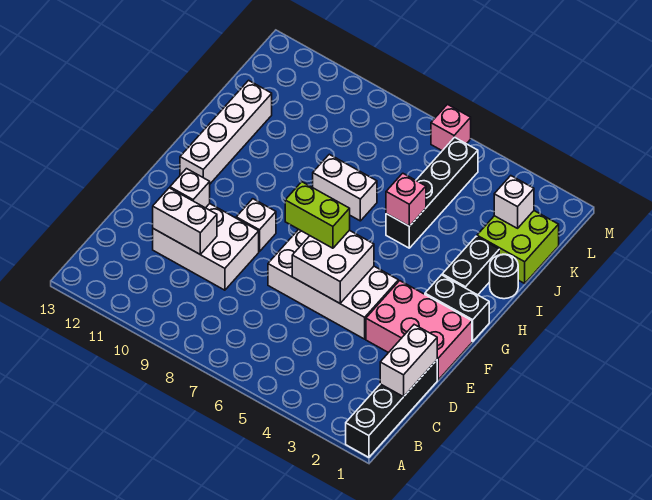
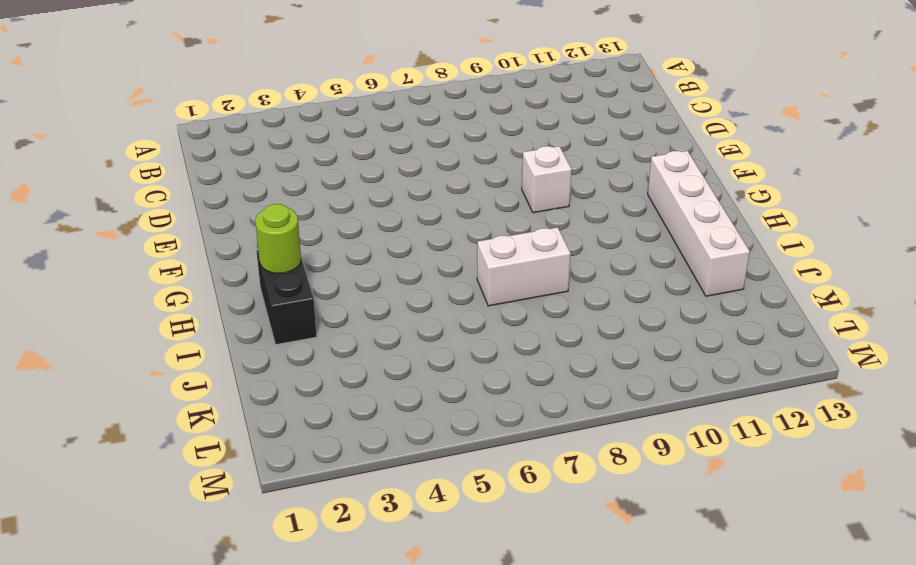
lime 1x1 round brick [255,204,301,274] -> none
none -> black 1x4 brick [346,360,437,457]
none -> white 2x3 brick [153,204,259,290]
none -> pink 2x3 brick [366,281,472,380]

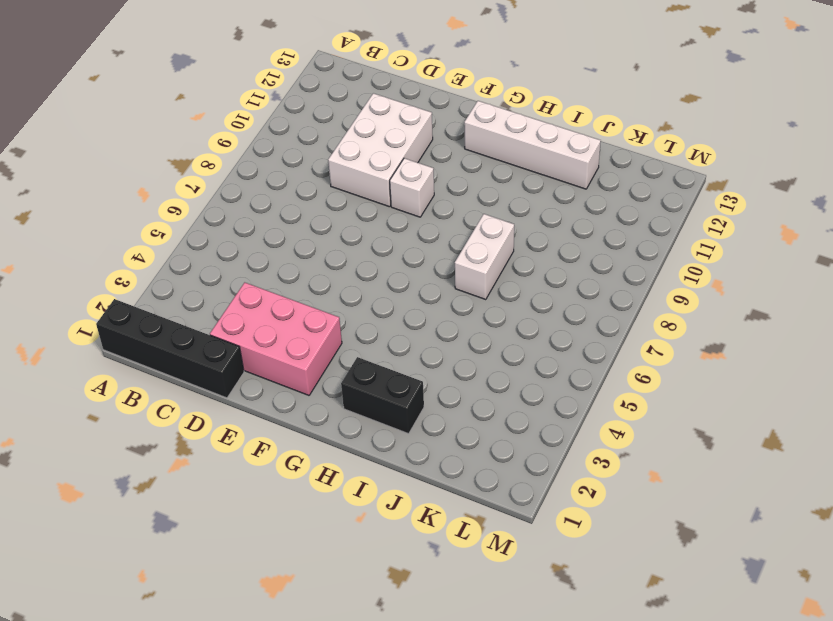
pink 2x3 brick [210,283,342,395] -> pink 2x3 brick turned to [366,281,472,380]
none -> white 2x4 brick [268,229,398,339]
none -> black 1x2 brick [425,275,489,341]
none -> black 1x1 round brick [490,254,518,299]

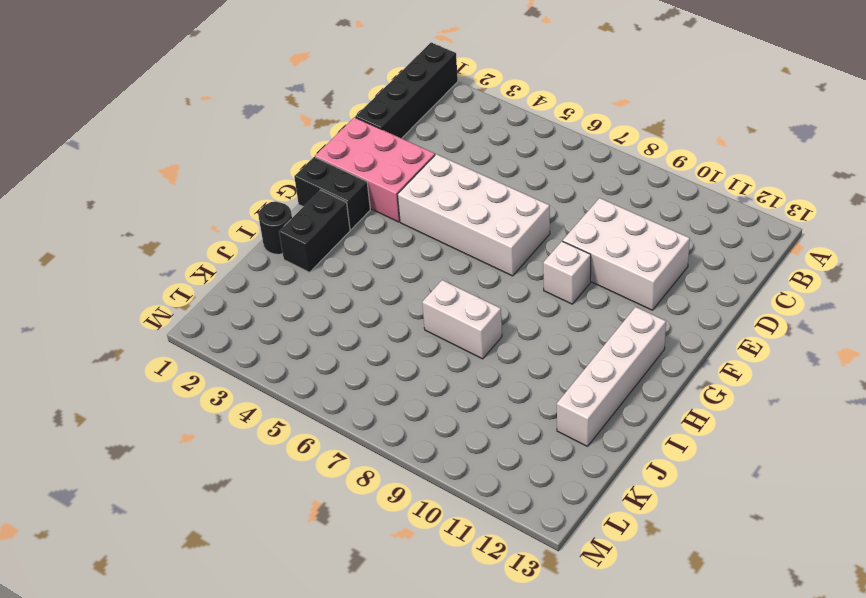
none -> black 1x4 brick [386,137,478,248]
none -> lime 2x2 brick [477,211,559,283]
none -> pink 1x1 brick [431,104,471,151]

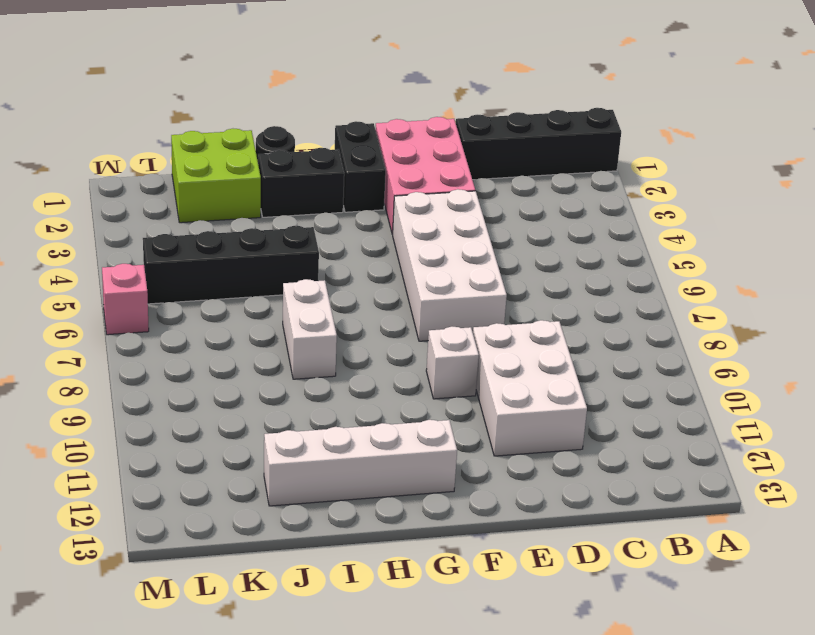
none -> white 1x2 brick [380,325,437,397]
none -> white 1x2 brick [153,188,217,255]
none -> white 2x2 brick [292,230,374,303]

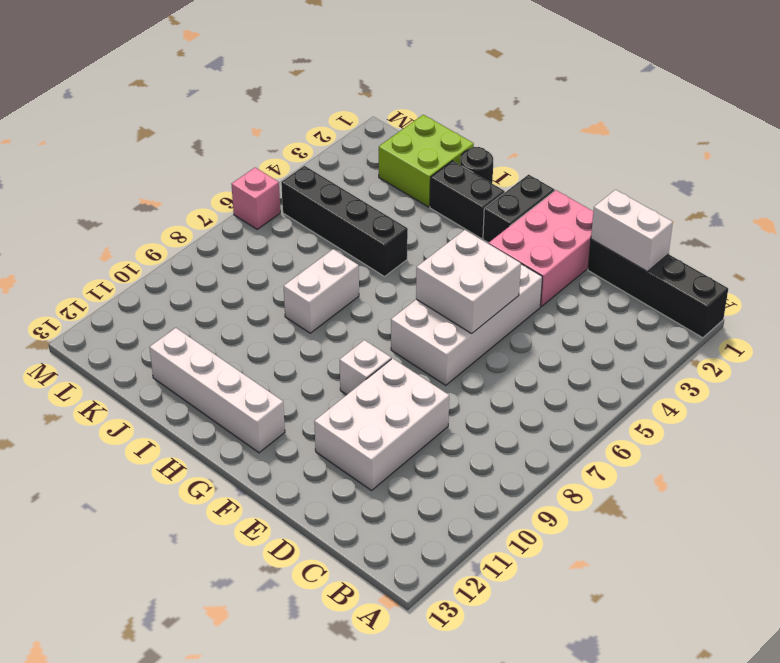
none -> white 1x2 brick [153,188,217,255]
none -> white 1x1 brick [170,169,210,208]
none -> pink 1x1 brick [386,173,426,226]

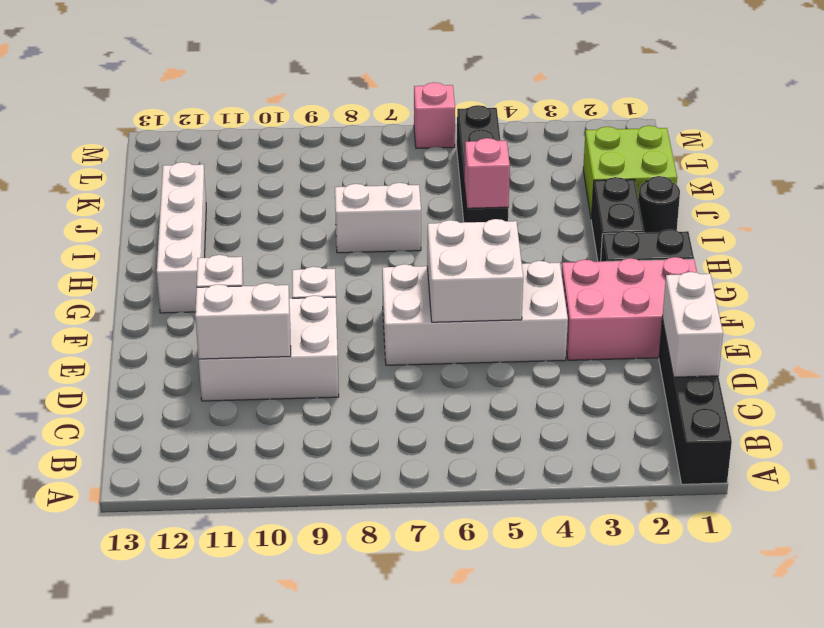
none -> white 1x1 brick [494,176,534,228]
none -> lime 1x2 brick [285,182,350,248]

